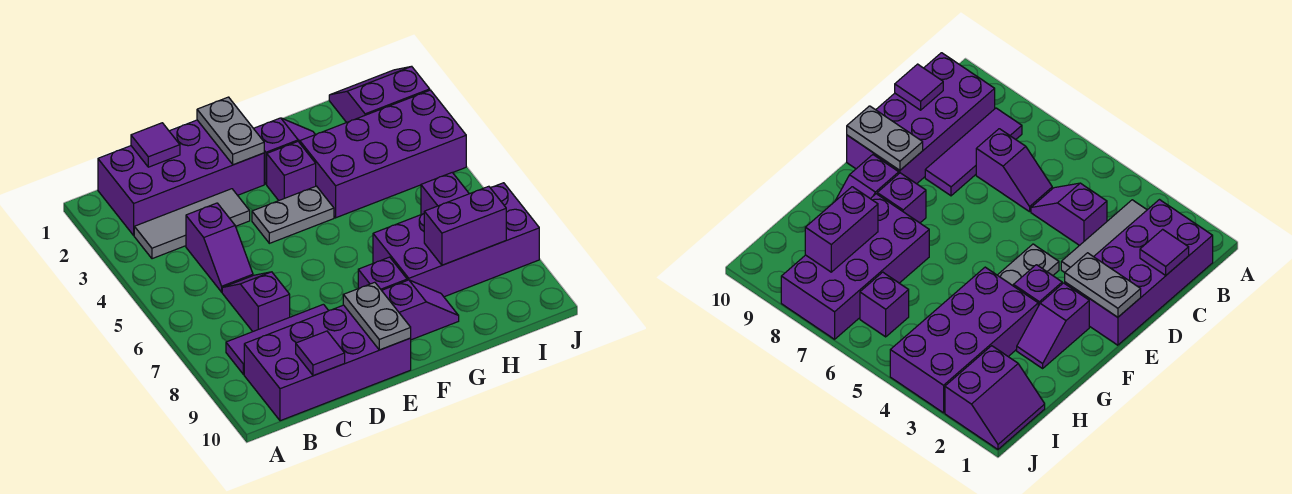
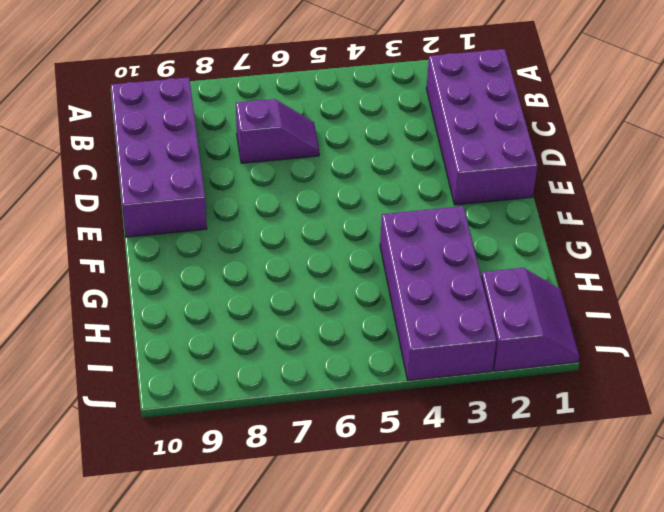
none -> grey 1x3 tile [134,189,250,259]
none -> purple 1x3 tile [226,304,329,374]
none -> purple 1x2 slope [186,203,253,292]

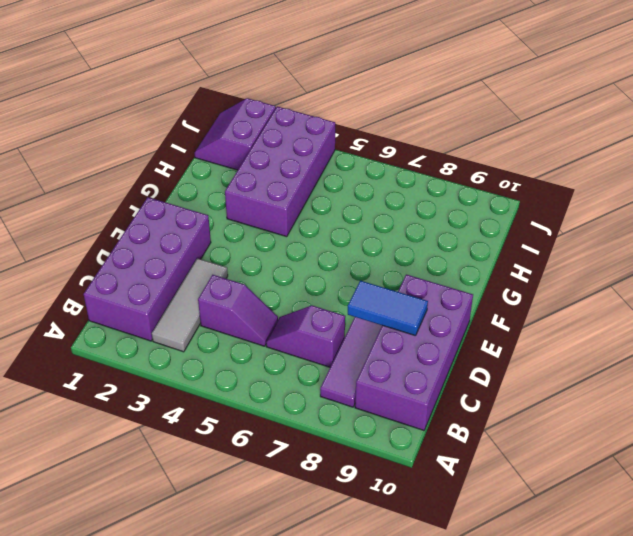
blue 1x2 tile [348,281,428,336] -> none
none -> grey 1x2 plate [252,186,334,243]
none -> purple 1x2 slope [254,118,315,184]
none -> purple 1x1 brick [267,142,316,200]

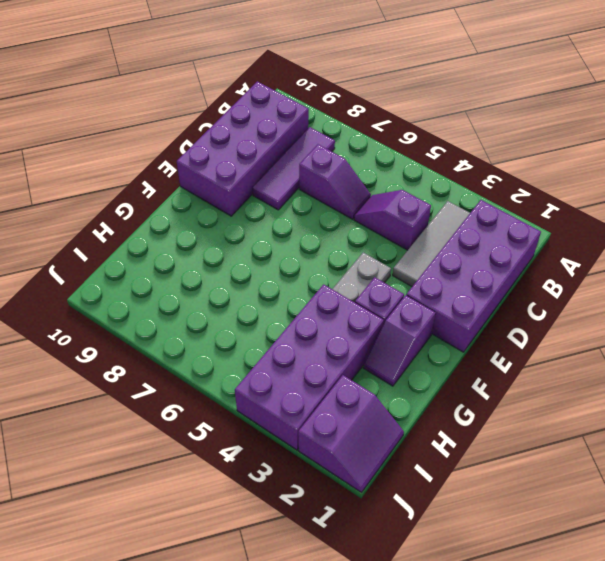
none -> purple 1x1 brick [358,257,407,290]
none -> purple 1x2 slope [382,280,459,340]
none -> purple 2x4 brick [373,183,539,297]

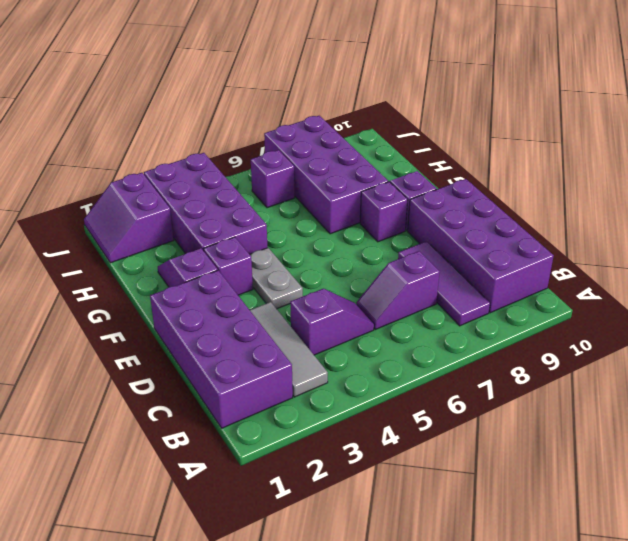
none -> purple 1x1 tile [131,123,180,167]
none -> purple 1x1 tile [296,331,345,376]
none -> grey 1x2 plate [197,97,264,165]

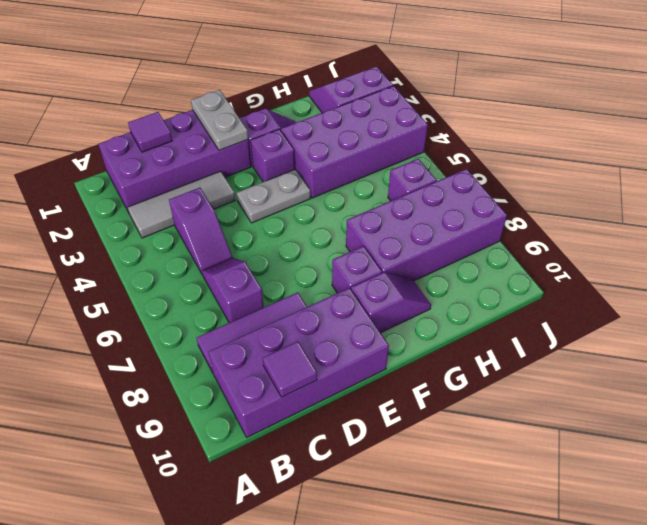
none -> grey 1x2 plate [343,282,411,350]
none -> purple 1x2 brick [424,186,506,265]

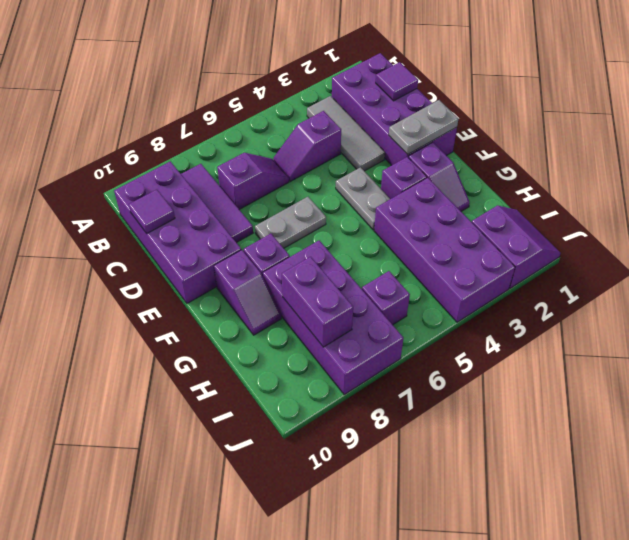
grey 1x2 plate [255,197,326,248] -> grey 1x2 plate moved to [343,282,411,350]

